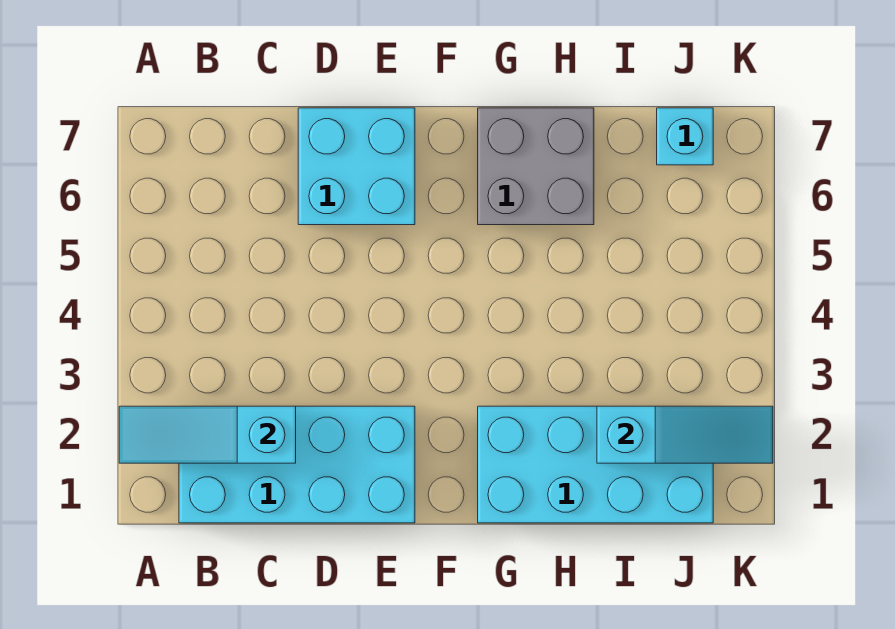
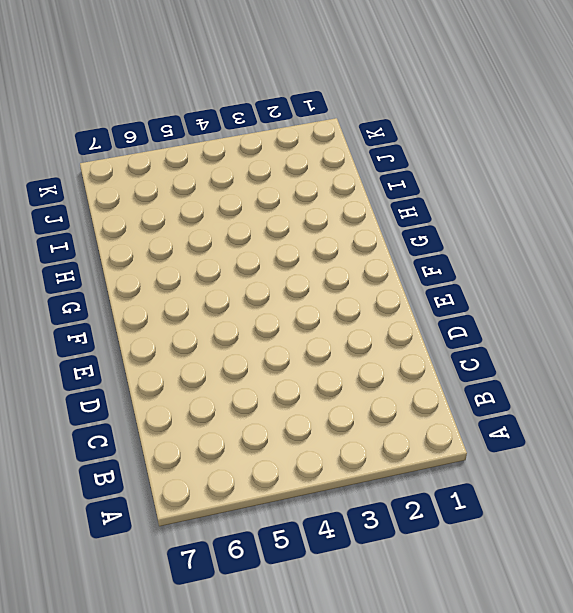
none -> cyan 2x4 brick [179,406,415,523]
none -> cyan 2x2 brick [298,108,415,225]

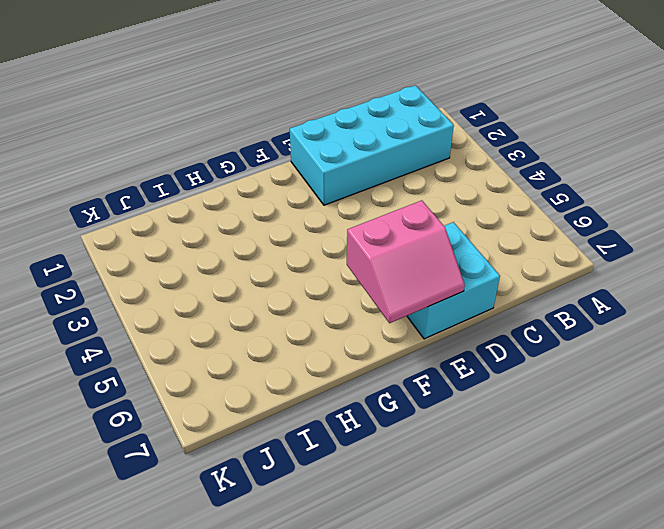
pink 2x2 slope [347,200,465,323] -> none
none -> cyan 2x4 brick [478,406,713,523]
none -> grey 2x2 brick [478,108,594,225]

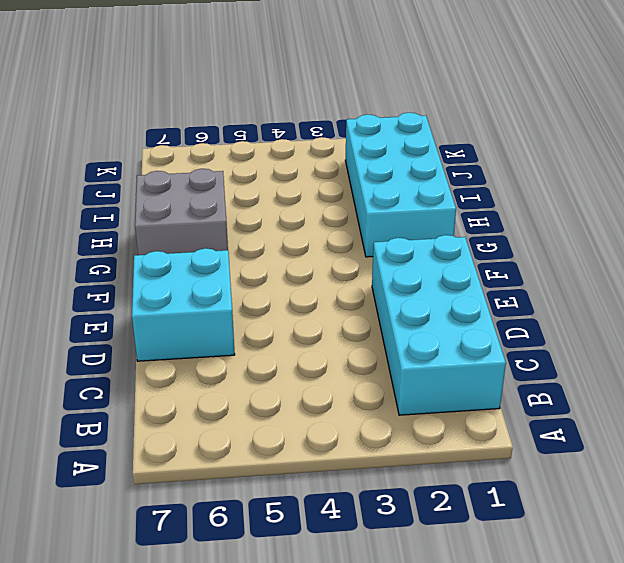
none -> cyan 1x1 brick [657,108,713,165]
none -> cyan 1x3 slope [119,406,296,463]

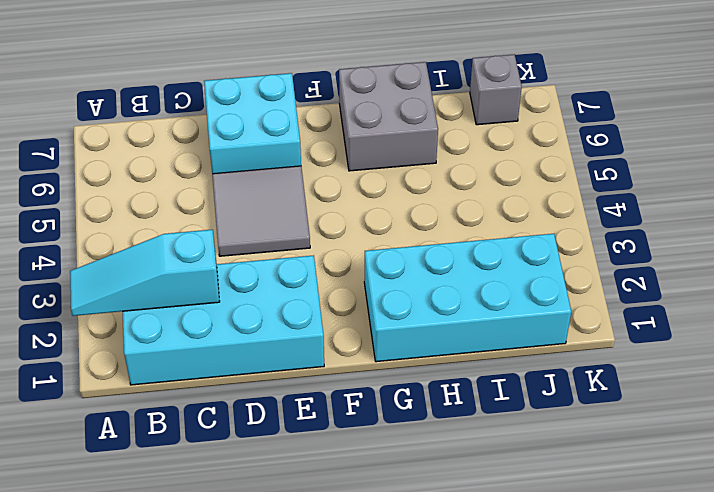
grey 2x2 tile [212,166,310,256] -> none
grey 1x1 brick [470,55,522,125] -> cyan 1x1 brick [657,108,713,165]
none -> cyan 1x3 slope [597,406,773,463]

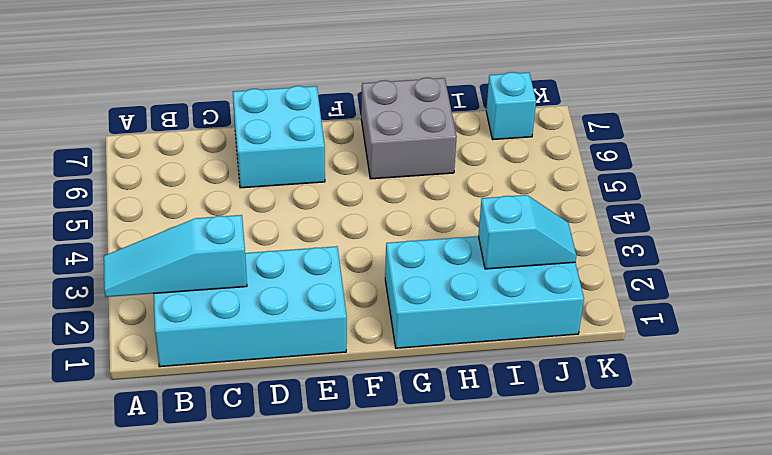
cyan 1x2 slope [478,195,576,269] -> cyan 1x3 slope [597,406,773,463]

